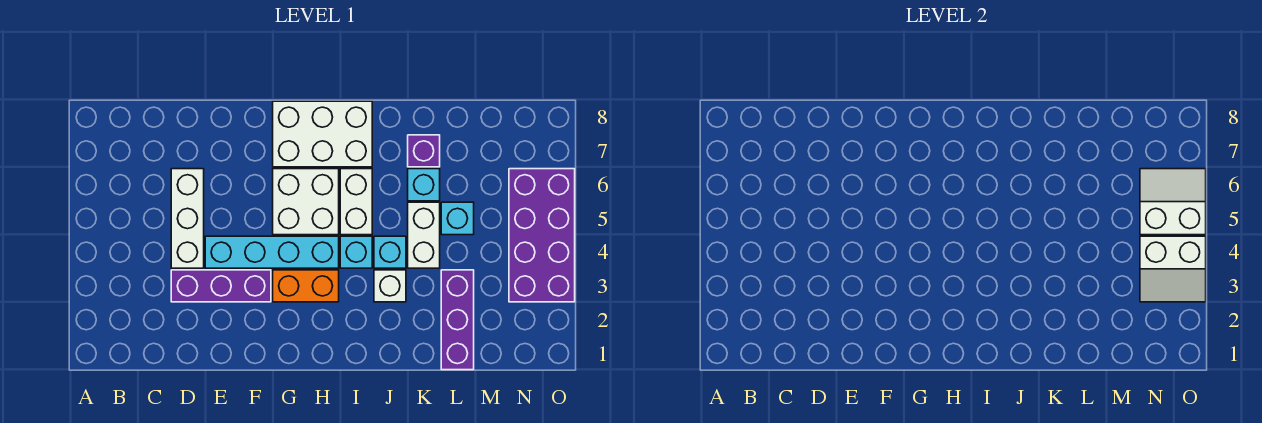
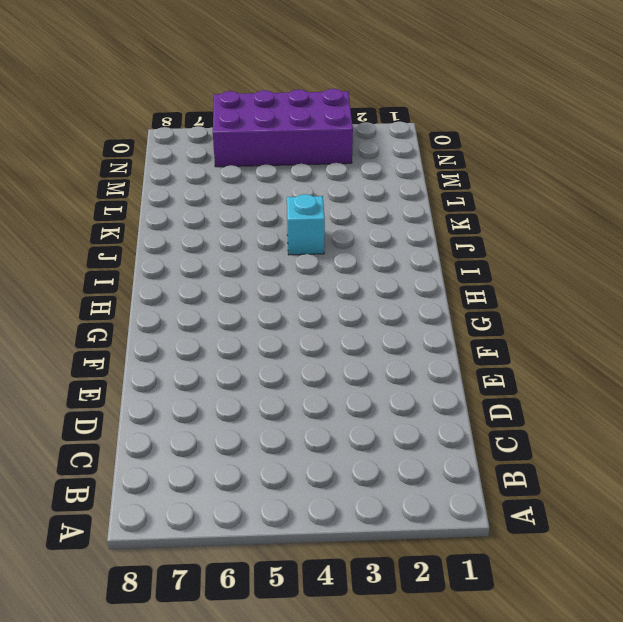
none -> purple 1x3 brick [171,270,271,302]
none -> white 1x3 brick [171,169,204,268]
none -> cyan 1x4 brick [205,236,339,268]

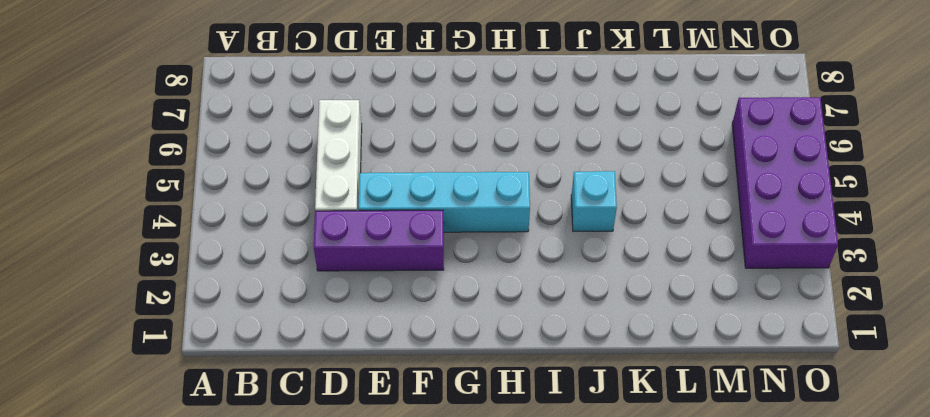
none -> orange 1x2 brick [273,270,339,302]
none -> white 2x2 brick [273,169,339,235]
none -> white 2x3 brick [273,101,372,167]

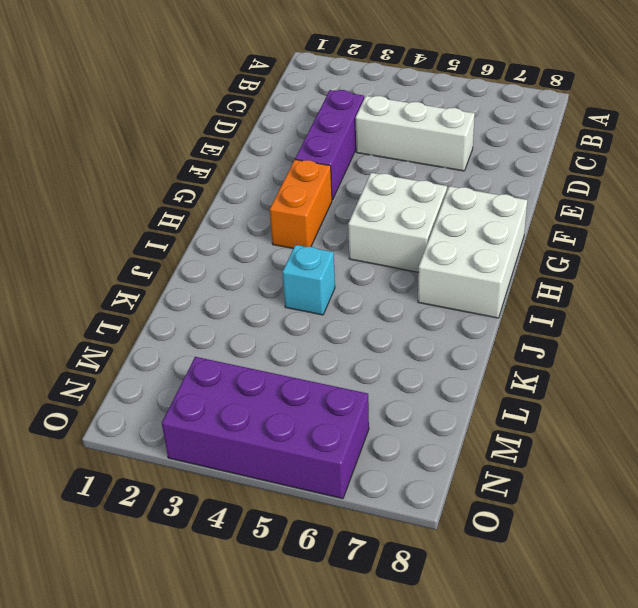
none -> cyan 1x4 brick [205,236,339,268]
none -> cyan 1x1 brick [340,236,372,268]
none -> white 1x2 brick [340,169,372,235]

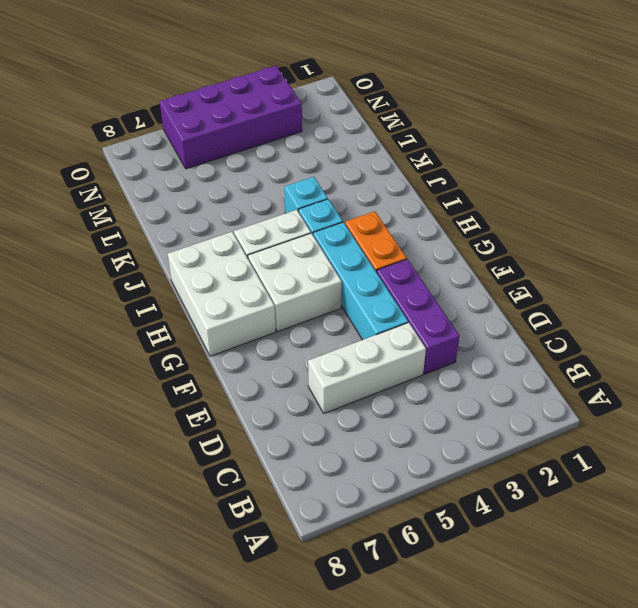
none -> white 1x1 brick [374,270,406,302]
none -> white 1x2 brick [408,202,440,268]
none -> cyan 1x1 brick [408,169,440,201]

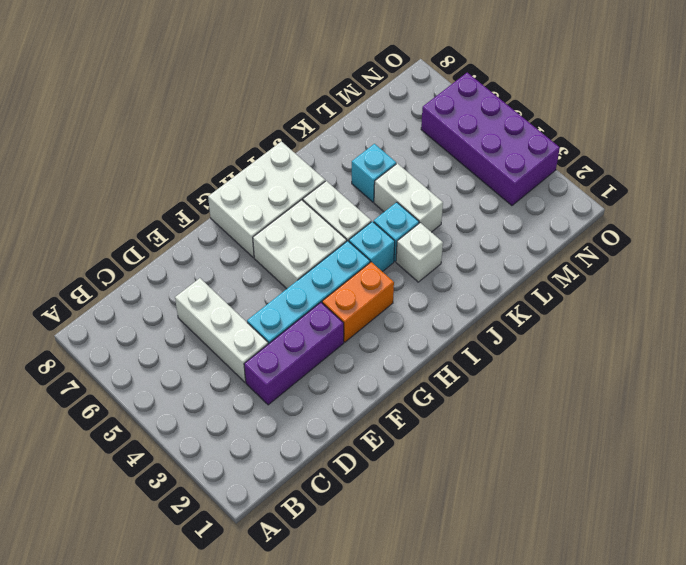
none -> purple 1x1 brick [408,135,440,167]
none -> purple 1x3 brick [441,270,474,370]
none -> cyan 1x1 brick [441,202,474,235]

